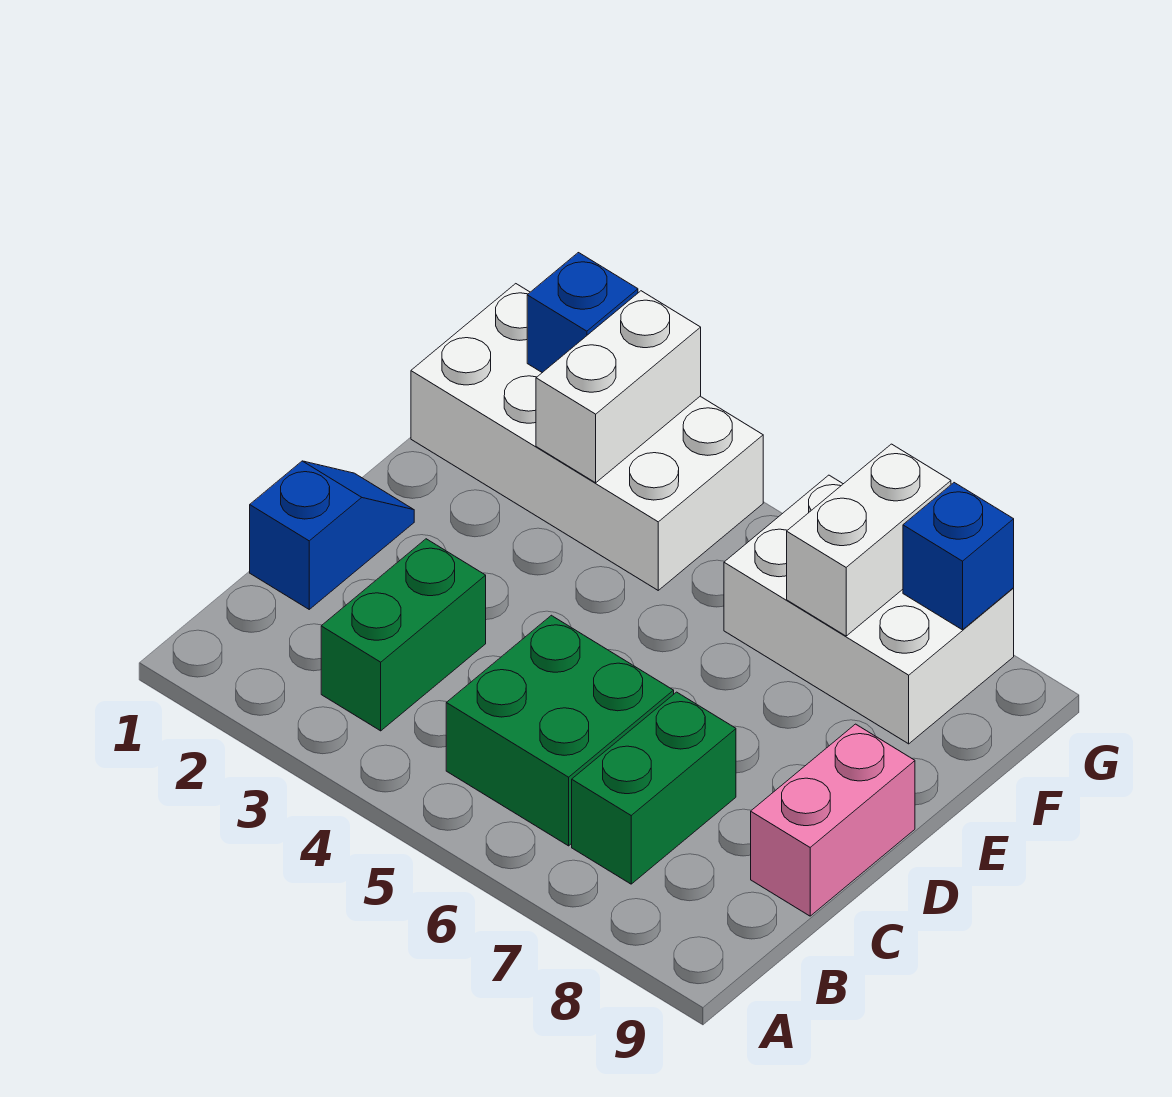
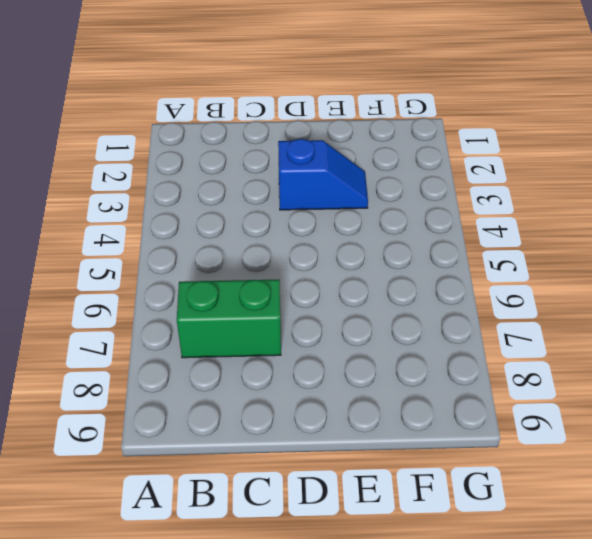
blue 1x2 slope [278,139,368,210] -> blue 1x2 slope moved to [250,461,414,609]
none -> green 1x2 brick [321,539,486,731]
none -> green 2x2 brick [446,615,674,846]

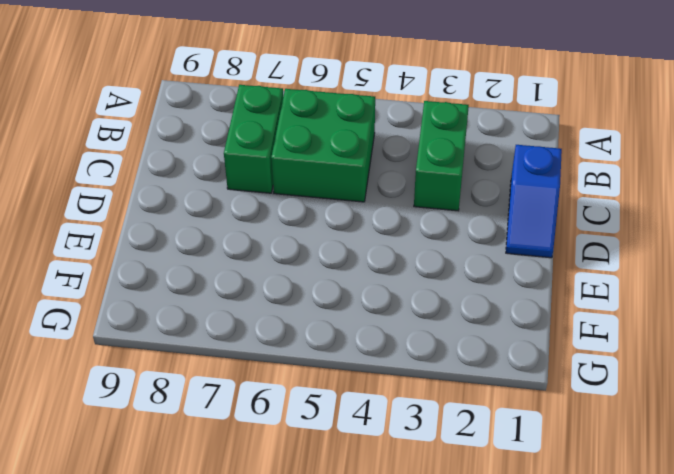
none -> pink 1x2 brick [751,724,915,916]
none -> white 2x4 brick [411,284,763,590]

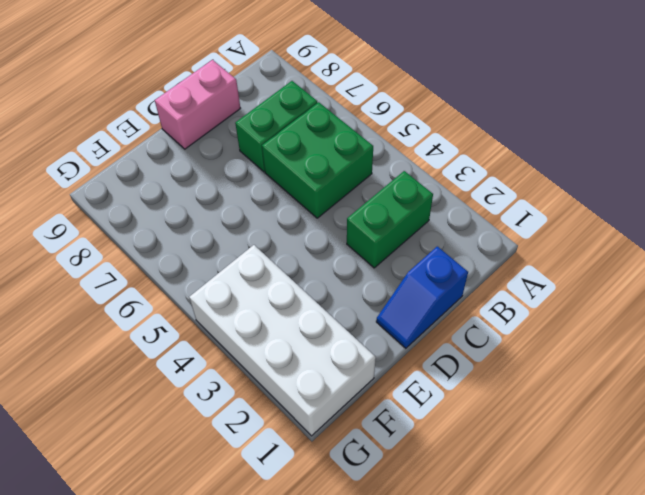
none -> white 2x3 brick [724,475,1014,744]
none -> white 1x2 brick [536,291,701,483]

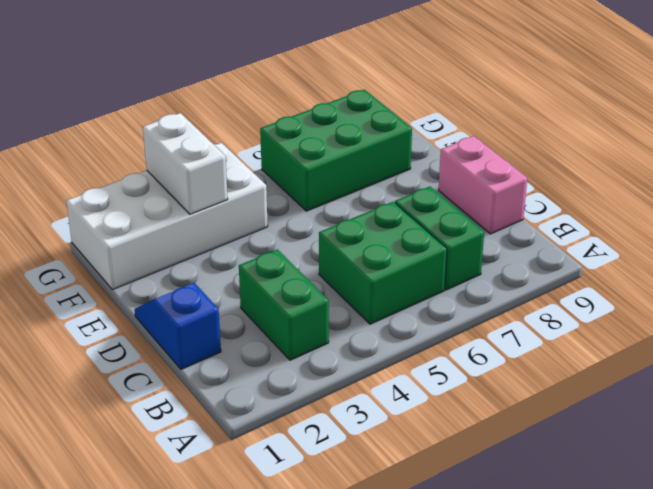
green 2x3 brick [260,90,412,211] -> white 2x3 brick [724,475,1014,744]
none -> white 1x2 brick [787,444,951,636]
none -> blue 1x1 brick [527,253,638,373]

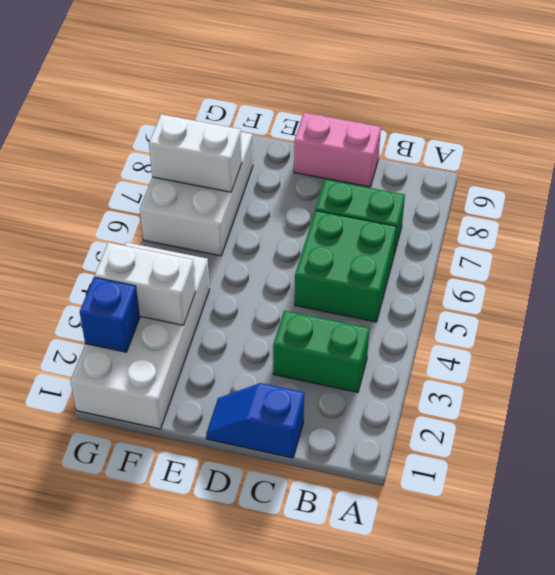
none -> blue 1x1 brick [903,483,1014,630]

